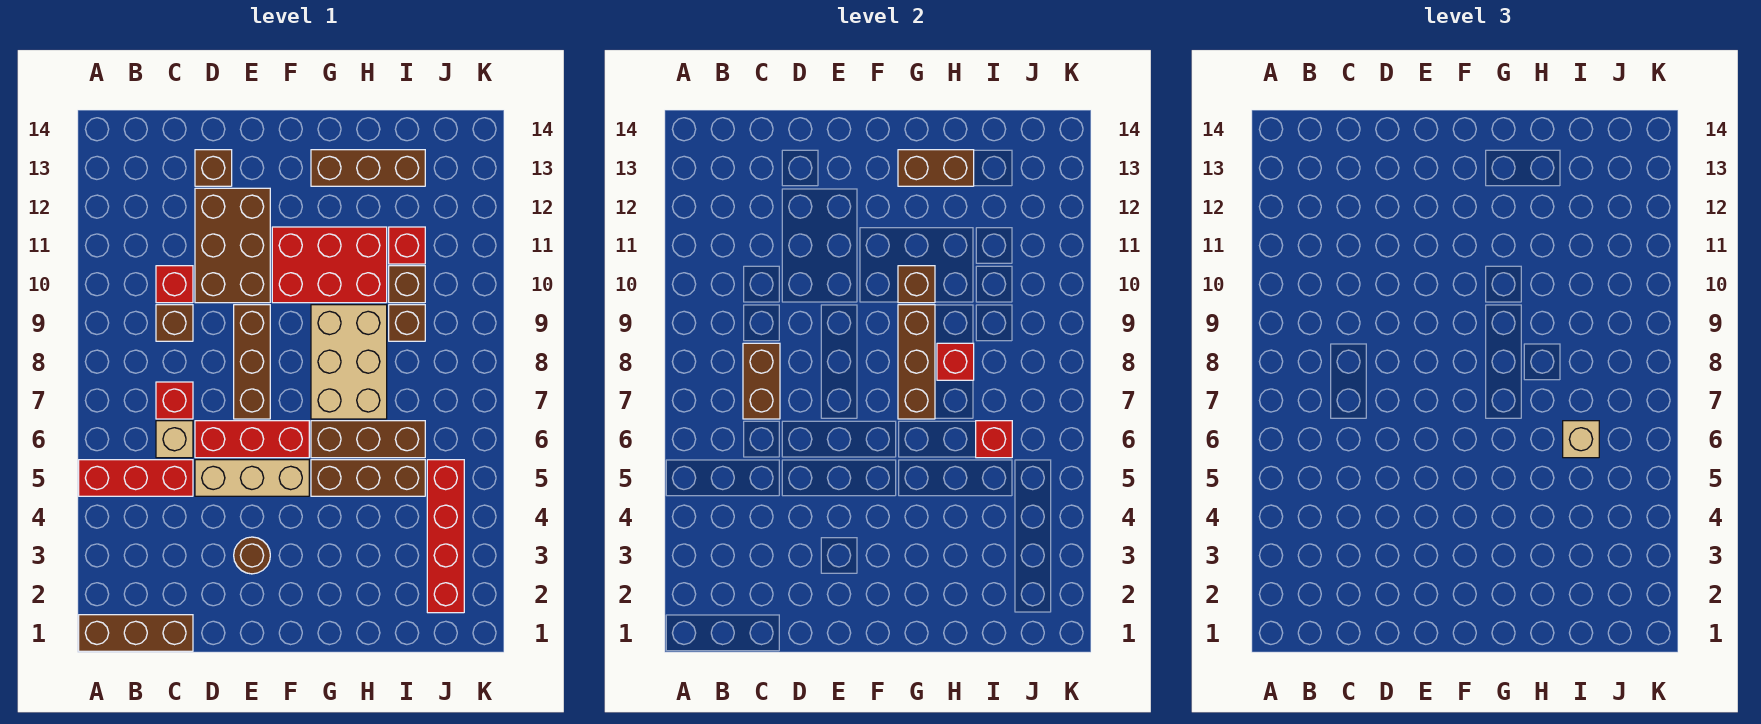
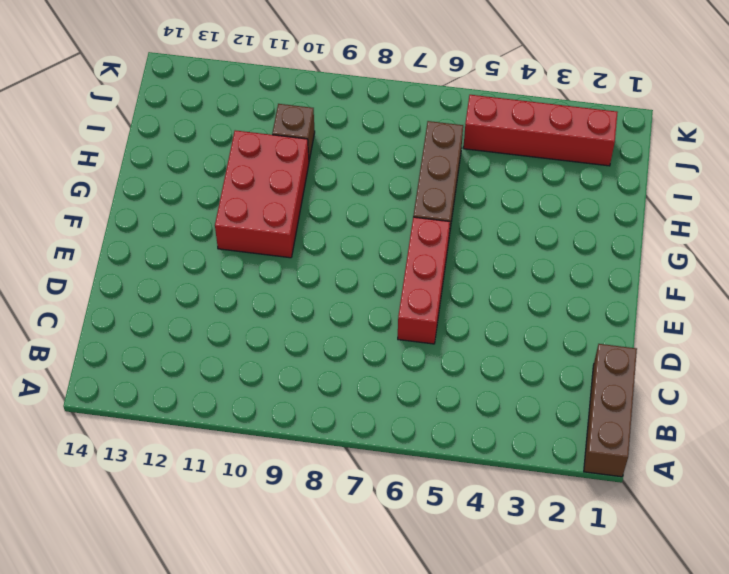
none -> red 1x3 brick [79,460,193,496]
none -> tan 1x1 brick [156,421,193,458]
none -> red 1x1 brick [156,382,193,419]

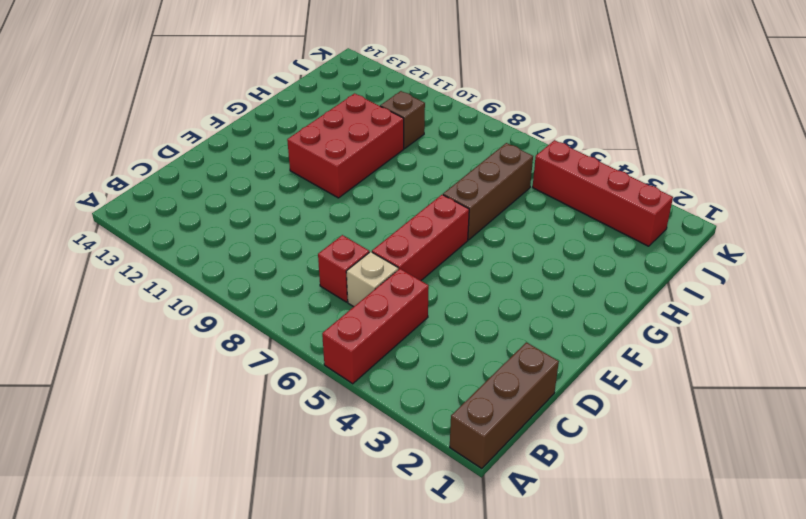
none -> brown 1x1 brick [156,305,193,341]
none -> red 1x1 brick [156,266,193,303]
none -> tan 1x3 brick [195,460,309,496]

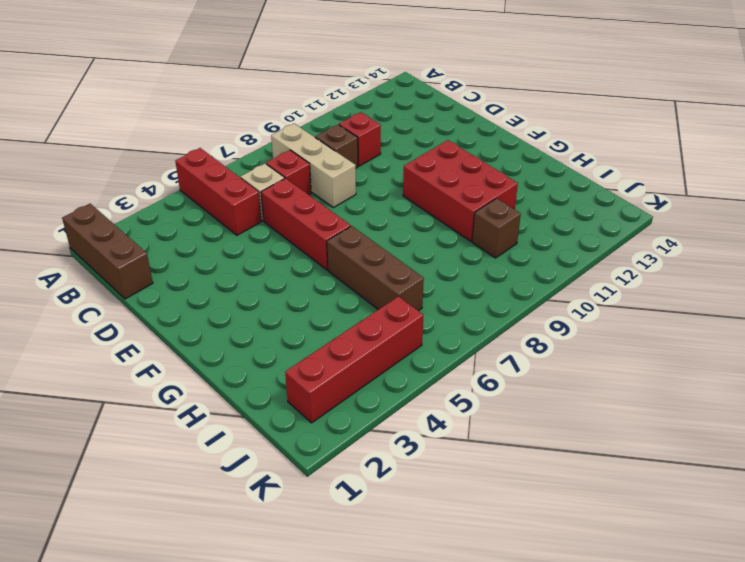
tan 1x3 brick [271,124,356,207] -> tan 1x3 brick moved to [195,460,309,496]
none -> brown 2x3 brick [195,188,270,303]
none -> brown 1x1 brick [195,150,232,186]
none -> brown 1x1 round brick [234,537,270,574]

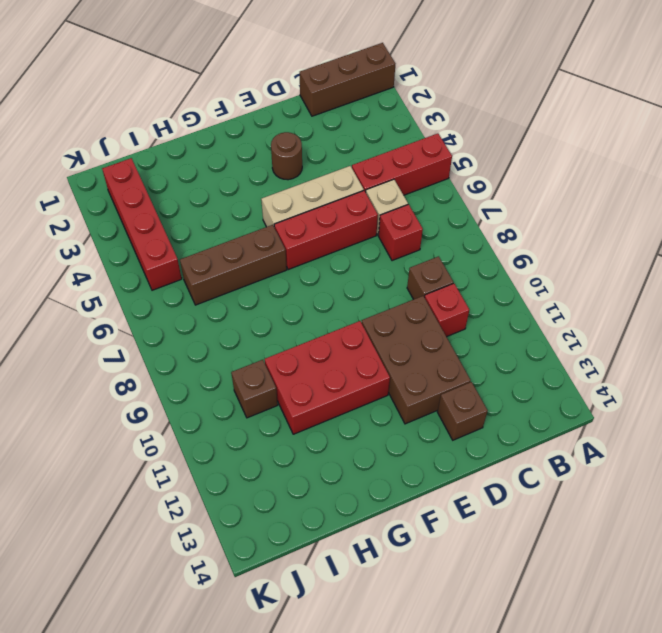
none -> brown 1x3 brick [234,305,270,419]
none -> brown 1x3 brick [311,460,425,496]
none -> tan 2x3 brick [311,305,387,419]

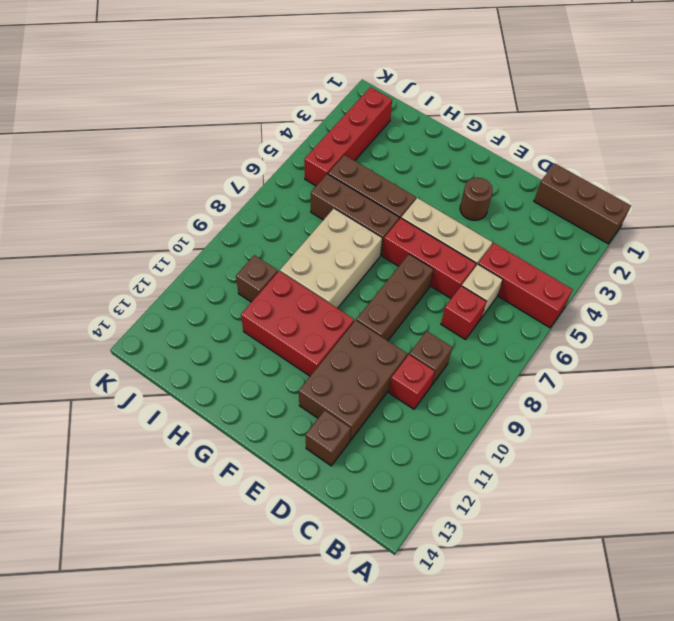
none -> brown 1x3 brick [311,150,425,186]
none -> brown 1x1 brick [389,305,425,341]
none -> red 1x1 brick [389,227,425,264]

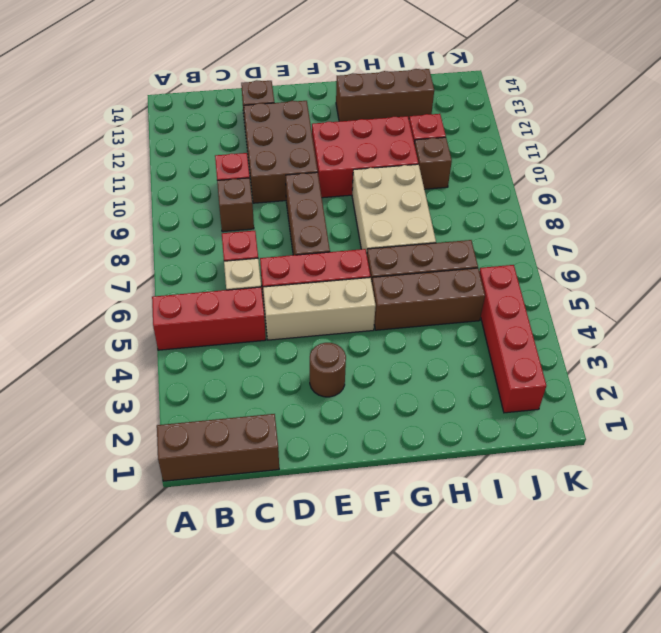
none -> brown 1x1 brick [389,305,425,341]
none -> brown 1x2 brick [743,343,780,419]
none -> brown 1x3 brick [898,305,935,419]

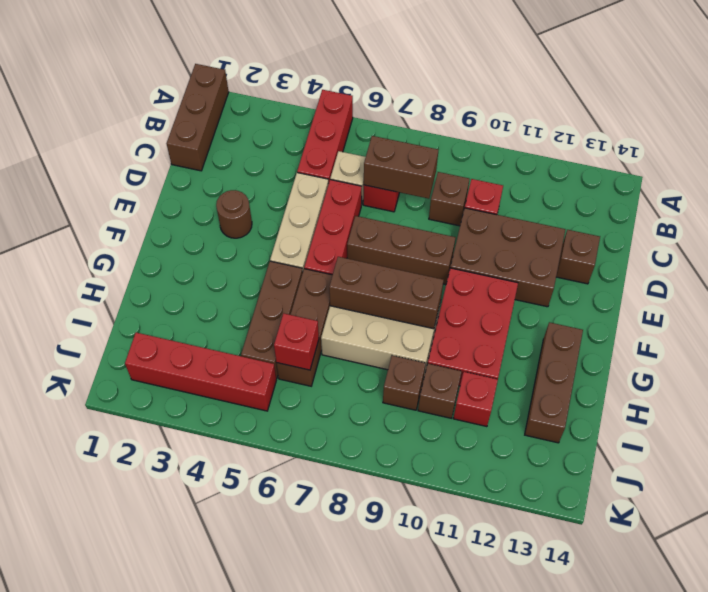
none -> brown 1x1 brick [898,266,935,303]
none -> brown 1x2 brick [898,150,974,186]
none -> red 1x1 brick [937,343,974,380]

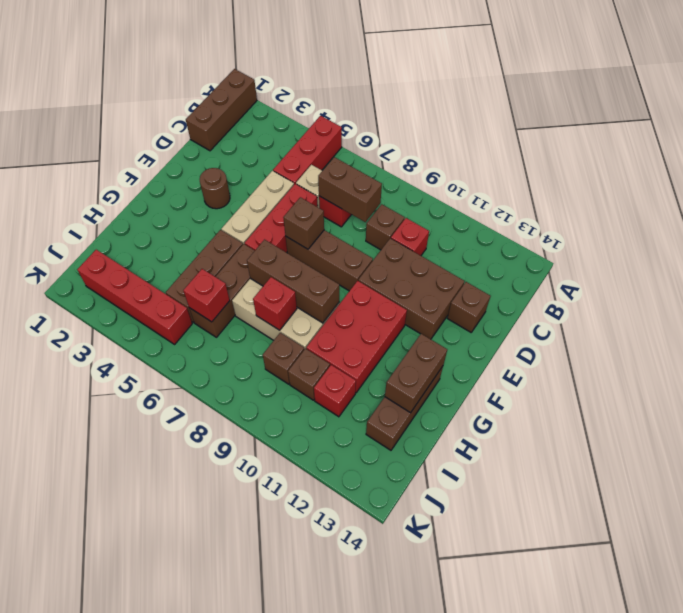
brown 1x1 brick [283,197,324,249] -> brown 1x1 brick moved to [898,266,935,303]
none -> tan 1x1 brick [1563,421,1599,458]

